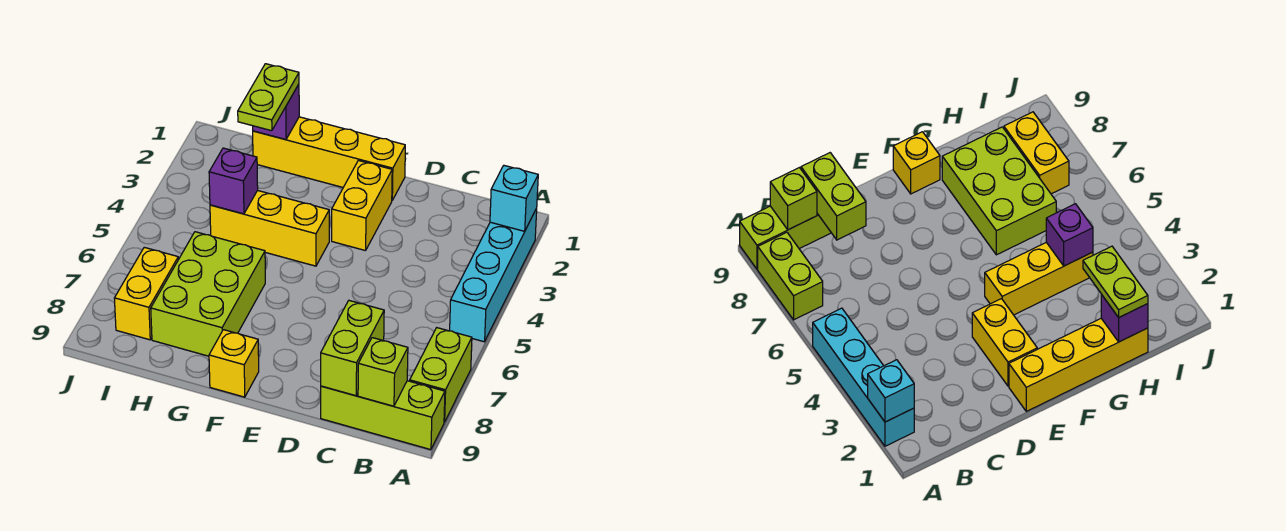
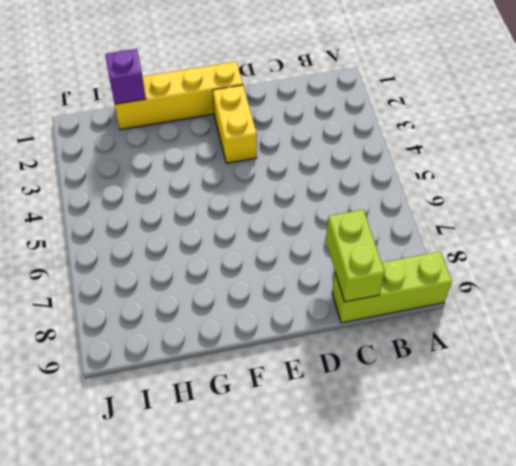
none -> cyan 1x4 brick [450,209,537,342]
none -> lime 1x2 brick [410,328,472,422]
none -> yellow 1x3 brick [210,190,329,266]

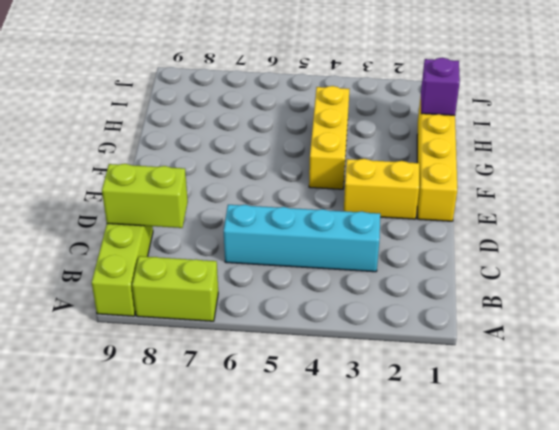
cyan 1x4 brick [224,205,380,272] -> cyan 1x4 brick moved to [450,209,537,342]
none -> yellow 1x1 brick [209,330,259,397]
none -> lime 2x3 brick [151,232,265,356]
none -> yellow 1x2 brick [114,247,178,340]

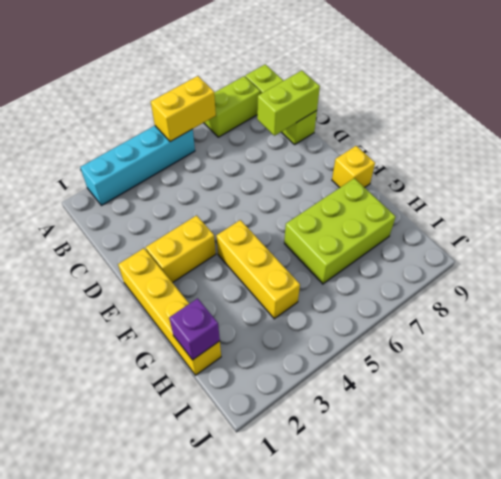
yellow 1x2 brick [151,76,216,142] -> yellow 1x2 brick moved to [114,247,178,340]
none -> cyan 1x1 brick [490,166,538,231]
none -> lime 1x1 brick [358,338,408,406]
none -> purple 1x1 brick [209,148,258,214]

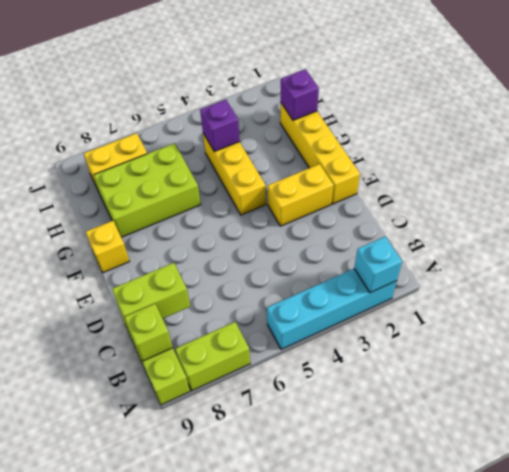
none -> lime 1x2 plate [238,64,299,131]

